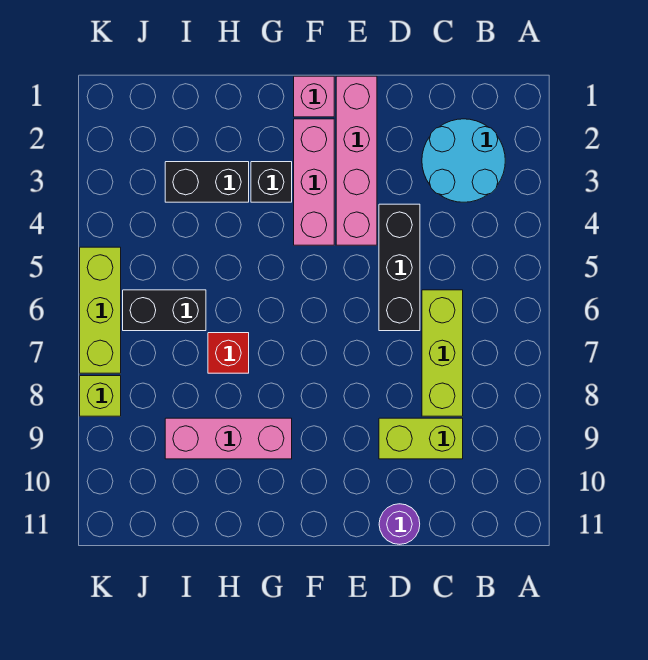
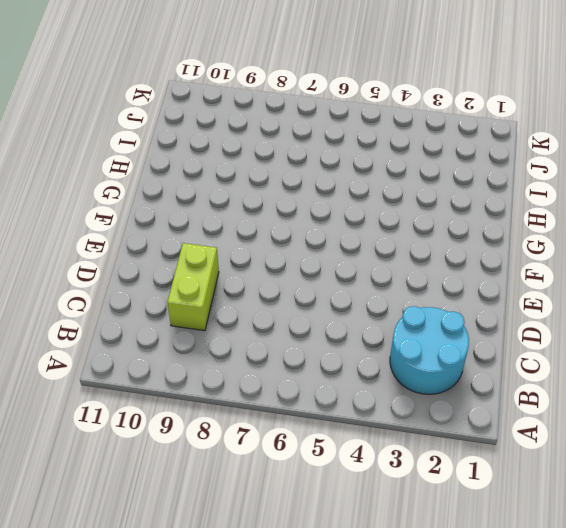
none -> lime 1x3 brick [422,290,463,416]
none -> black 1x3 brick [379,204,420,331]
none -> purple 1x1 round brick [379,504,420,544]

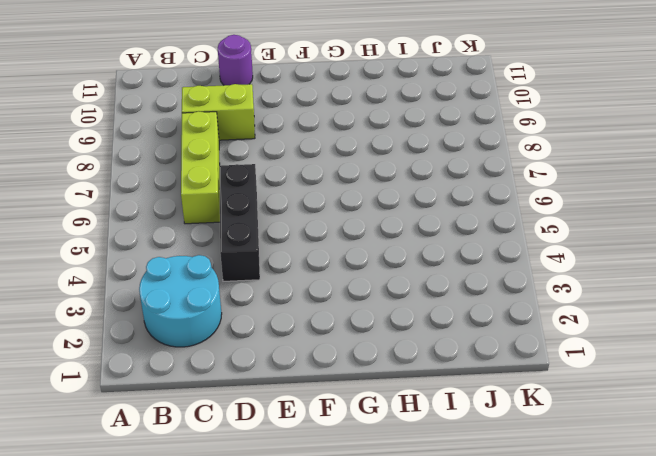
none -> pink 1x4 brick [336,76,377,245]
none -> pink 1x1 brick [294,76,334,117]
none -> pink 1x3 brick [294,119,334,245]

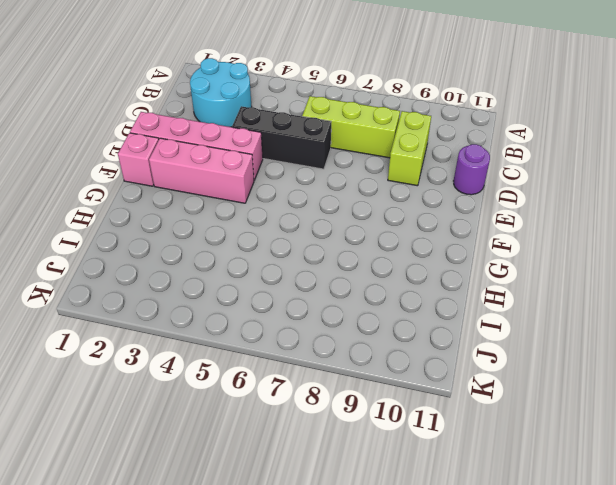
none -> black 1x1 brick [251,162,292,202]
none -> pink 1x3 brick [165,418,292,459]
none -> black 1x2 brick [165,162,249,202]

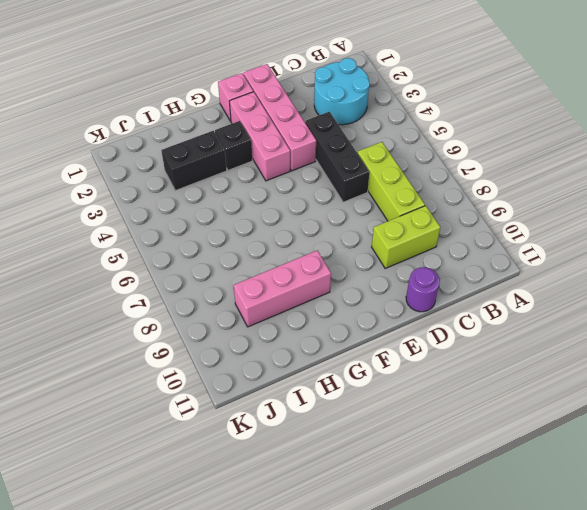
none -> red 1x1 brick [208,333,249,373]
none -> black 1x2 brick [123,290,206,331]
none -> lime 1x3 brick [80,247,121,373]

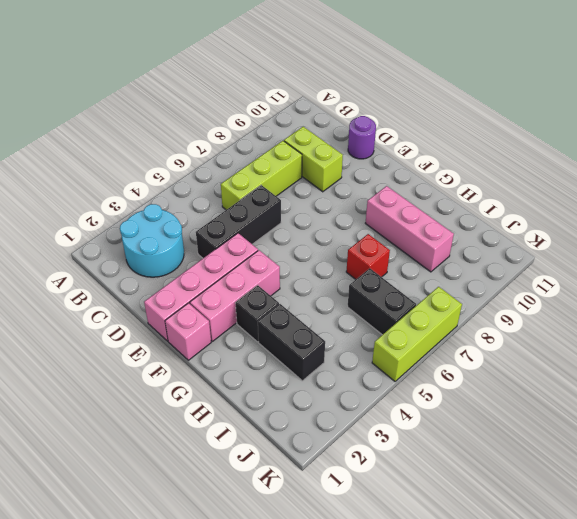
none -> lime 1x1 brick [80,376,121,416]

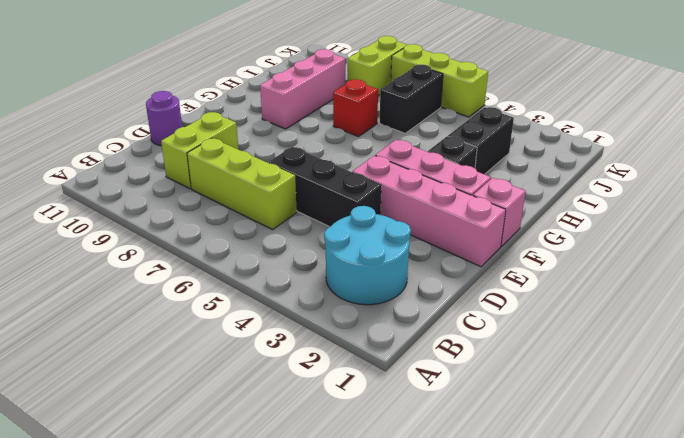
lime 1x2 brick [348,36,407,96] -> lime 1x1 brick [80,376,121,416]

